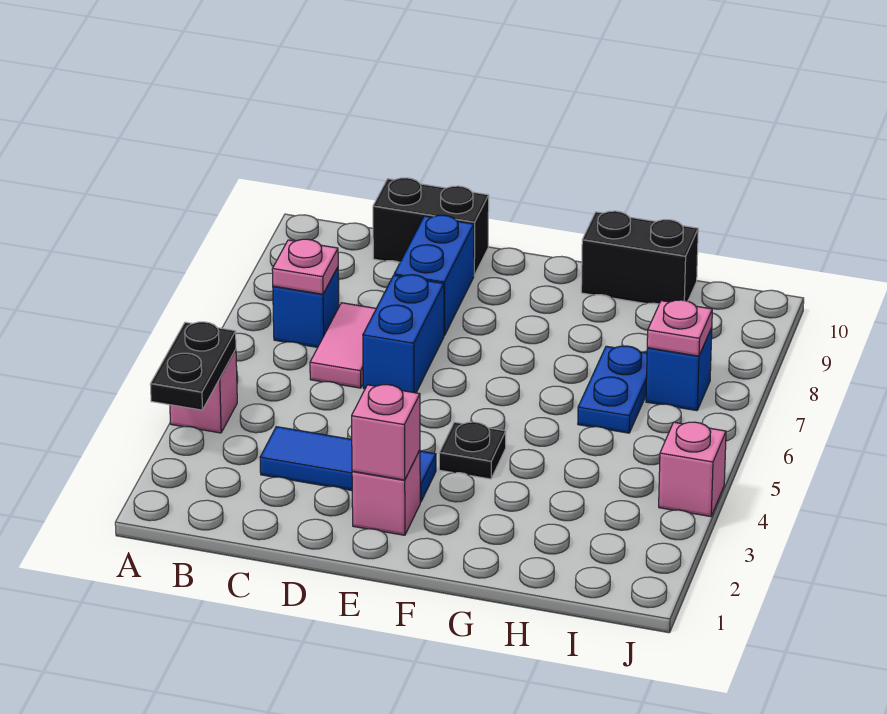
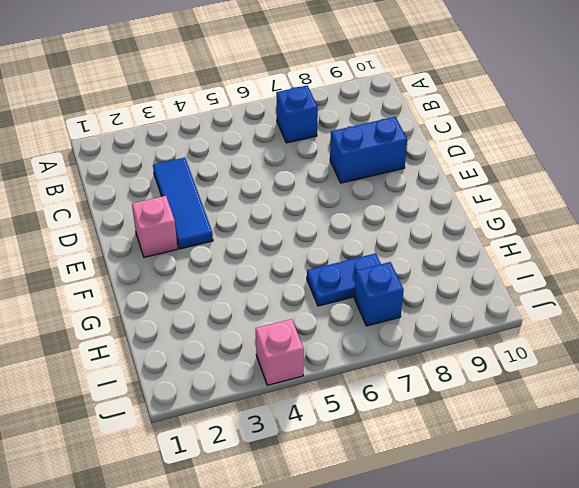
none -> pink 1x1 brick [170,350,237,433]
none -> pink 1x2 tile [310,303,376,388]
none -> black 1x2 brick [373,178,489,275]

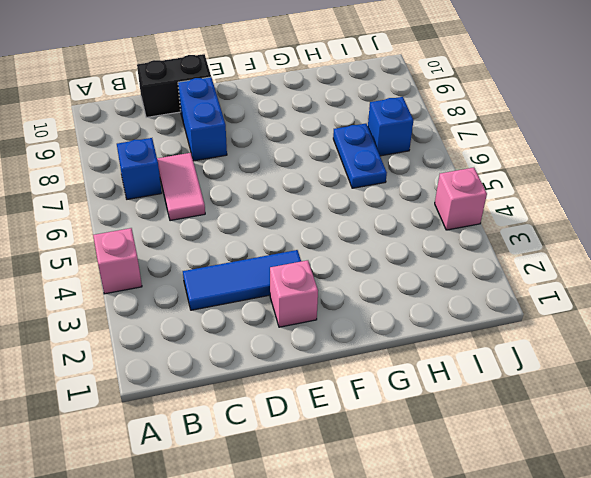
none -> blue 1x2 brick [363,275,444,393]
none -> black 1x1 plate [439,422,506,479]
none -> black 1x2 brick [581,211,698,304]

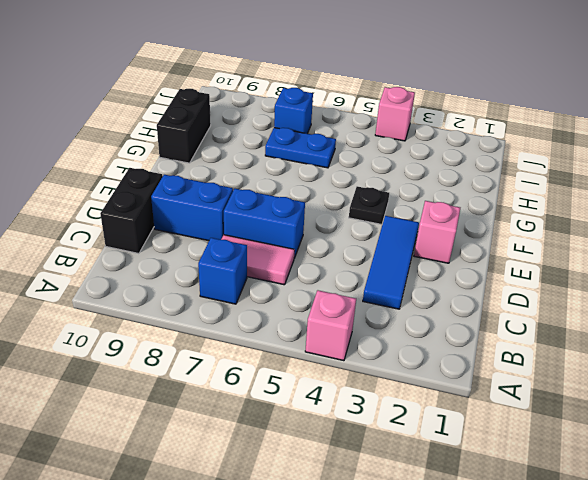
none -> black 1x2 plate [150,322,236,410]
none -> pink 1x1 plate [272,239,338,294]
none -> pink 1x1 brick [352,385,420,480]

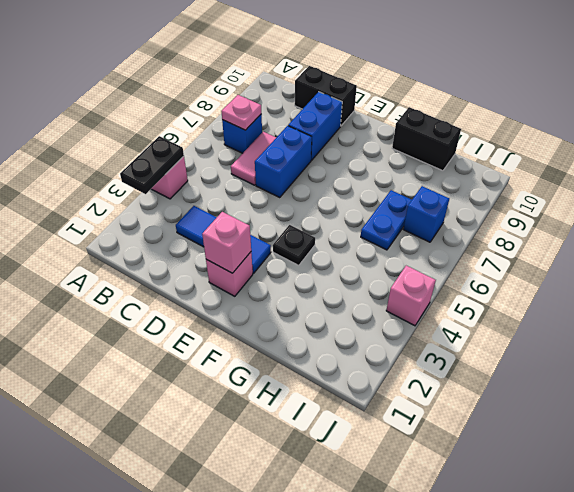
none -> pink 1x1 plate [647,300,712,356]

